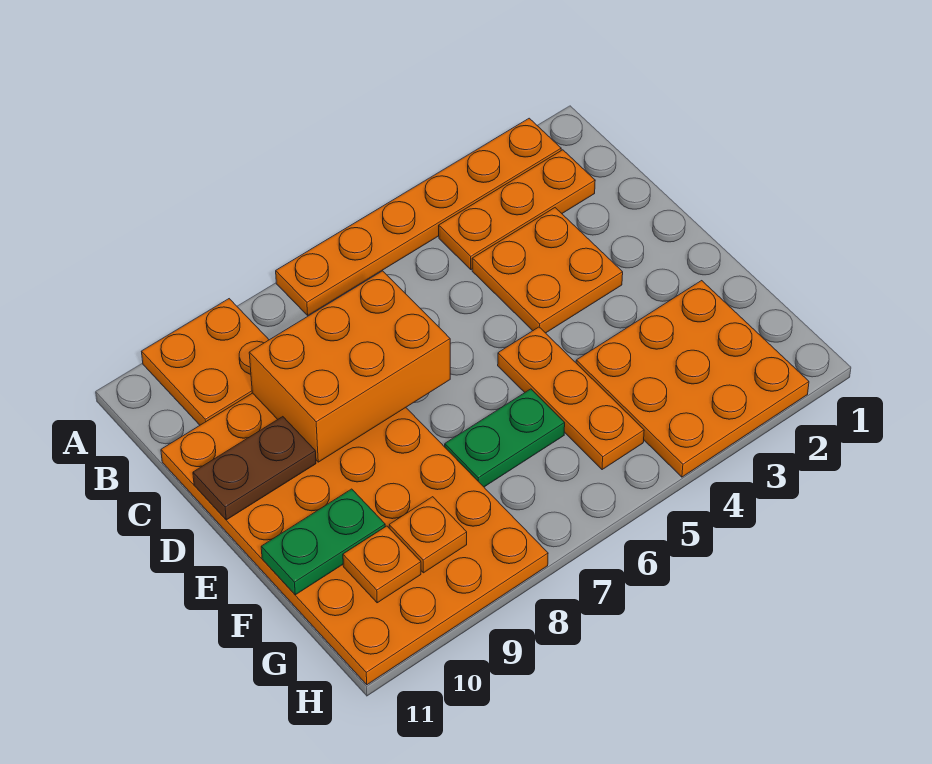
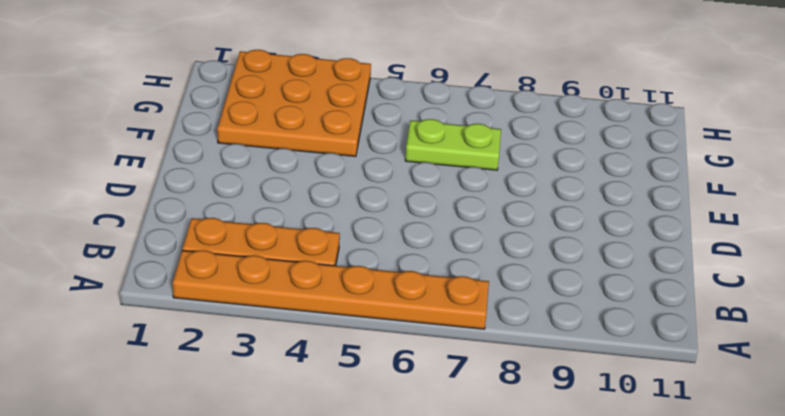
lime 1x2 plate [405,119,501,170] -> green 1x2 plate [445,389,565,487]
none -> orange 2x2 plate [142,299,269,425]
none -> orange 2x2 plate [472,208,623,333]
none -> orange 4x6 plate [161,393,548,685]

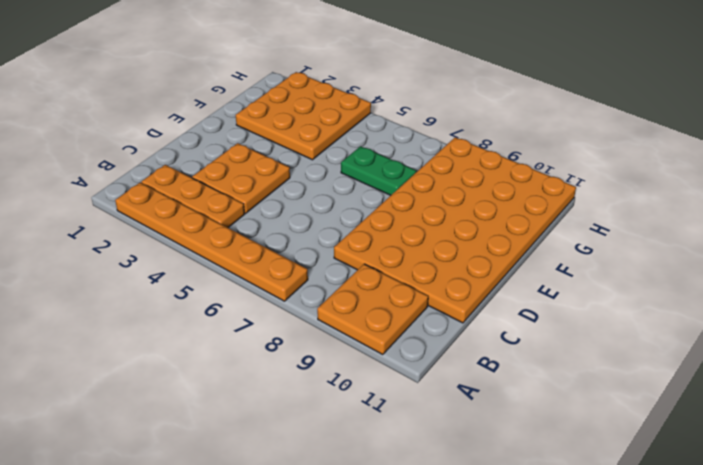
none -> orange 1x3 plate [498,327,644,470]
none -> orange 2x3 brick [249,271,450,462]
none -> brown 1x2 plate [193,417,316,520]

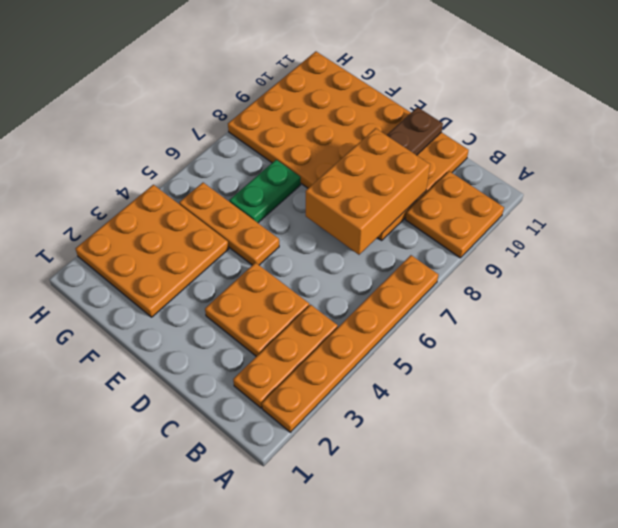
none -> green 1x2 plate [261,489,385,595]
none -> orange 1x1 plate [389,497,467,573]
none -> orange 1x1 plate [343,526,421,603]

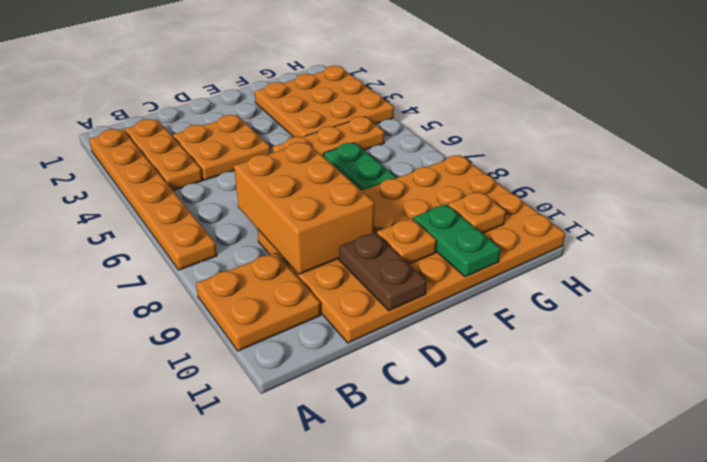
orange 1x1 plate [377,218,436,264] -> orange 1x1 plate moved to [389,497,467,573]

